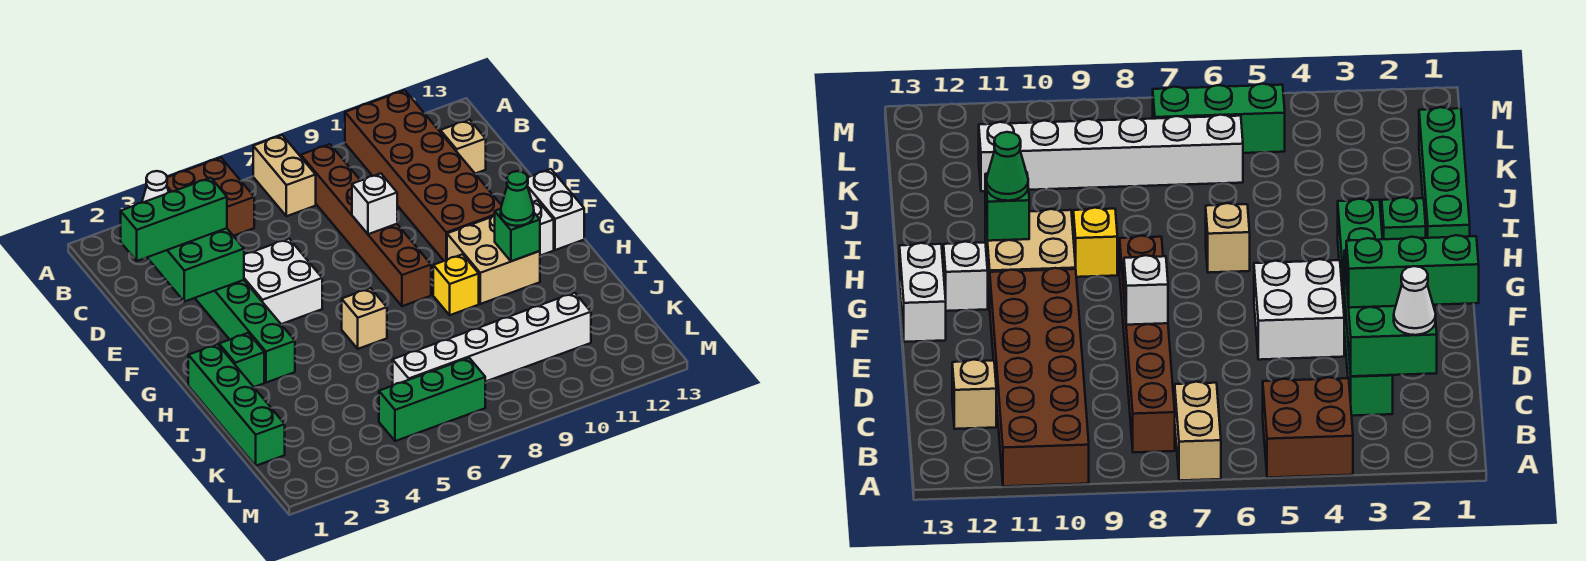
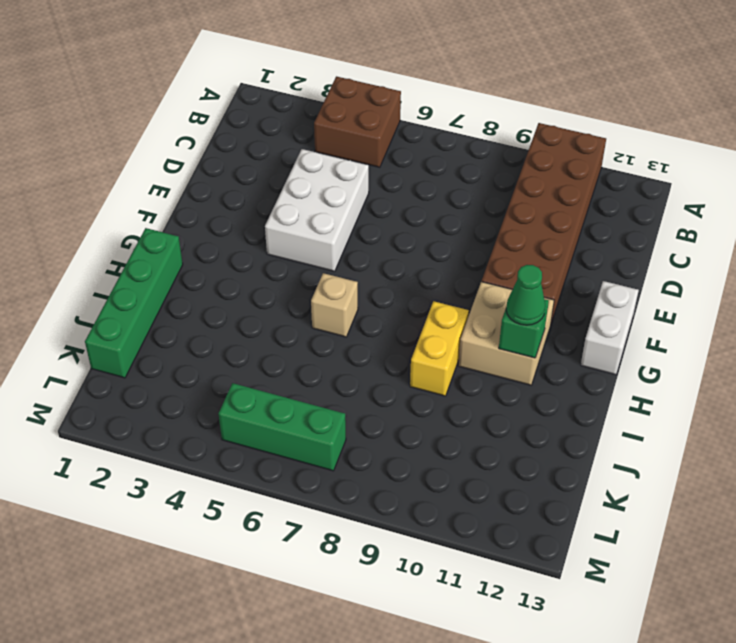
white 2x3 brick [265,149,369,271] -> white 2x2 brick [244,239,322,324]
yellow 1x2 brick [410,301,469,396] -> yellow 1x1 brick [433,254,479,315]
none -> tan 1x2 brick [253,135,316,216]
none -> brown 1x6 brick [301,144,431,306]
none -> green 1x6 brick [195,280,295,383]

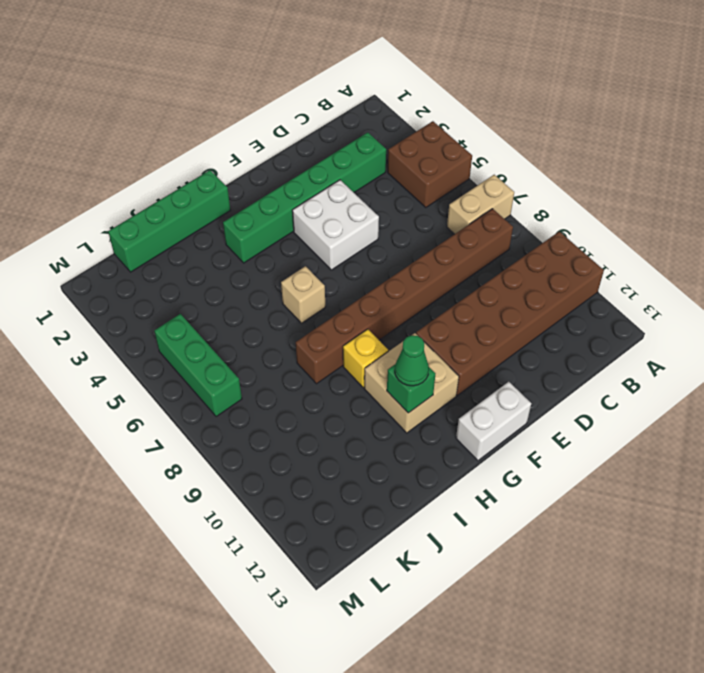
brown 1x8 brick [296,209,513,384] -> brown 1x6 brick [301,144,431,306]
none -> tan 1x1 brick [440,119,486,174]
none -> white 1x1 brick [532,200,554,256]
none -> green 1x1 brick [219,333,264,387]

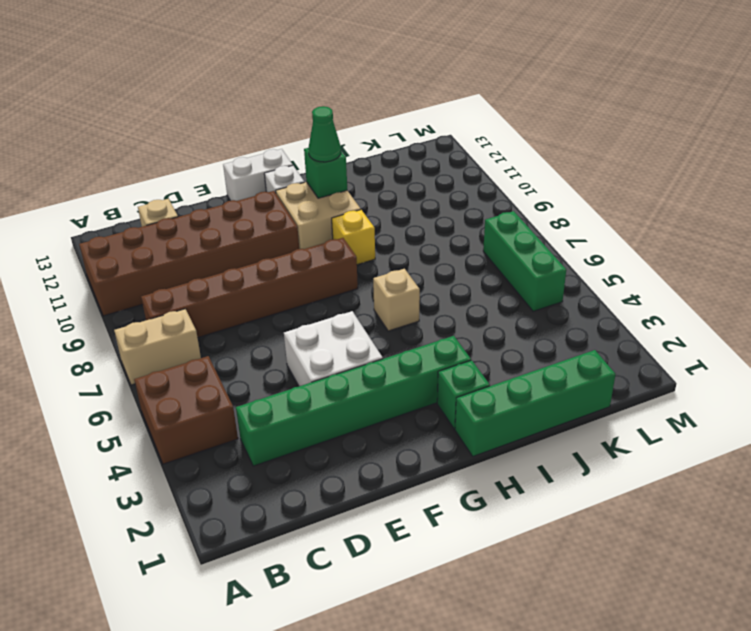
none -> white 1x6 brick [393,293,591,385]
none -> green 2x3 brick [147,228,244,302]
none -> white 1x1 brick [352,173,397,234]

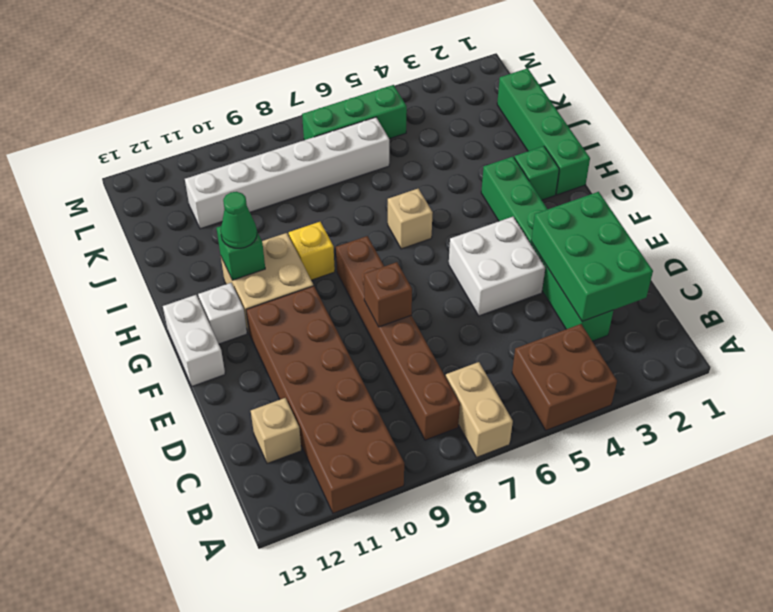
brown 1x1 brick [364,262,412,327] -> white 1x1 brick [352,173,397,234]
none -> white 1x1 cone [142,171,169,203]
none -> green 1x3 brick [121,178,227,261]

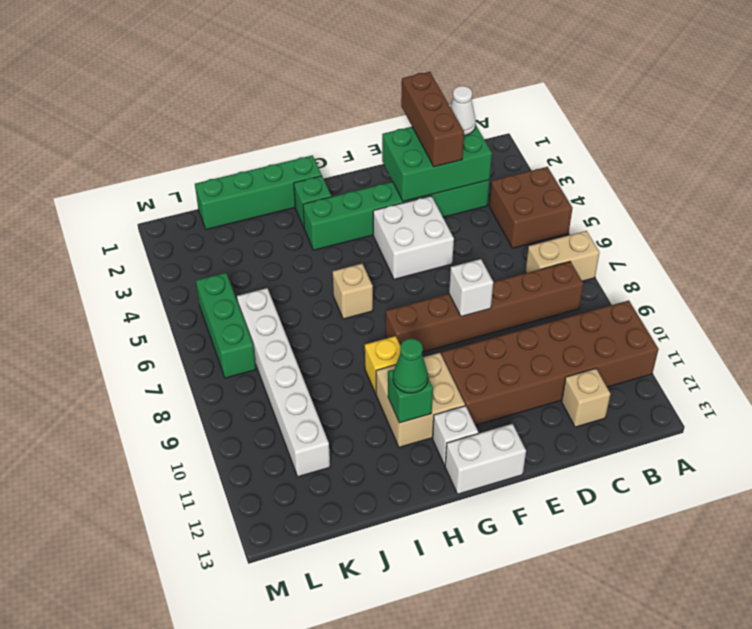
brown 1x3 brick [401,72,464,167] -> green 1x3 brick [121,178,227,261]

